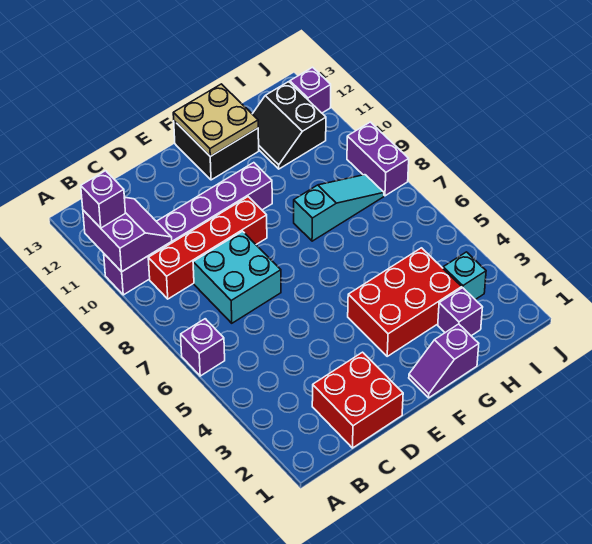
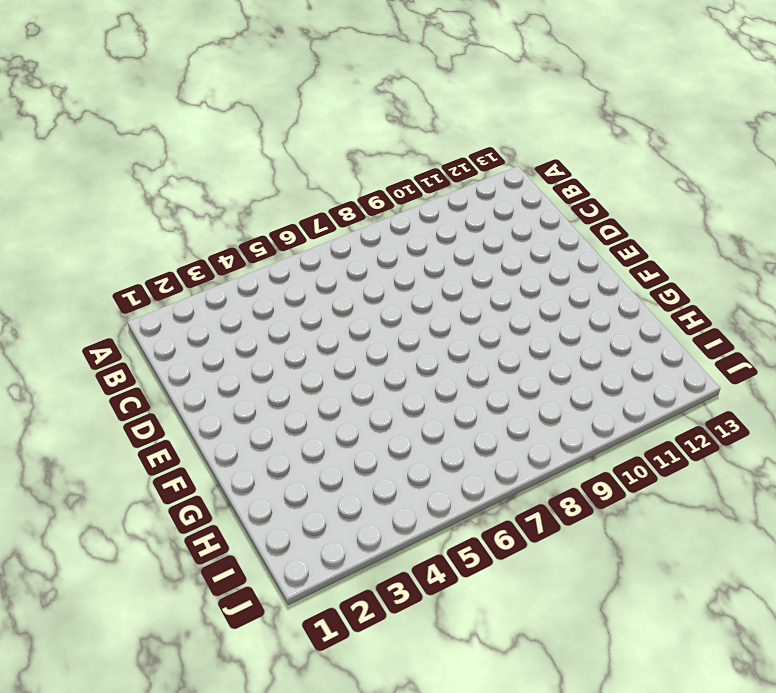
none -> purple 1x1 brick [181,319,225,376]
none -> purple 1x6 brick [104,163,272,295]
none -> red 1x4 brick [148,197,267,299]

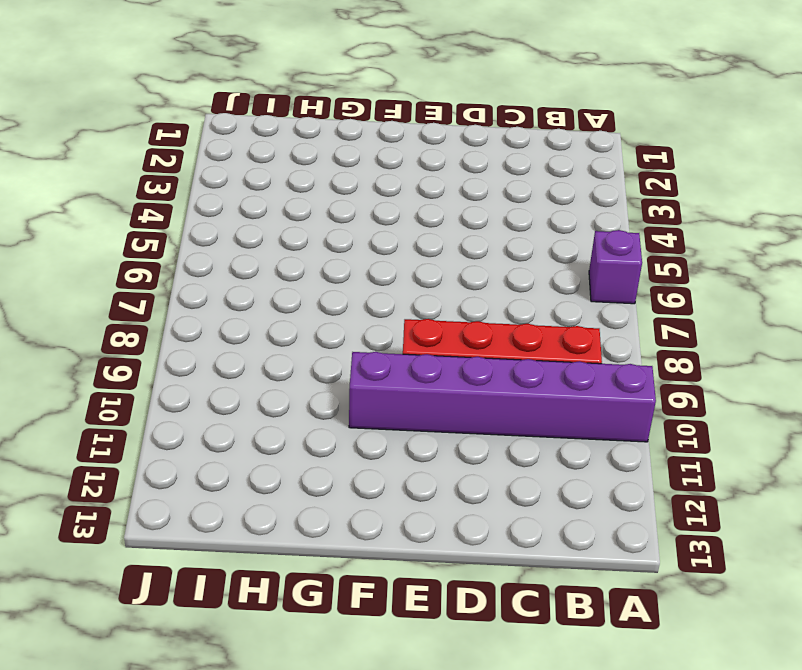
none -> red 2x2 brick [312,352,403,448]
none -> cyan 2x2 brick [193,231,281,323]
none -> purple 1x2 slope [409,324,479,398]

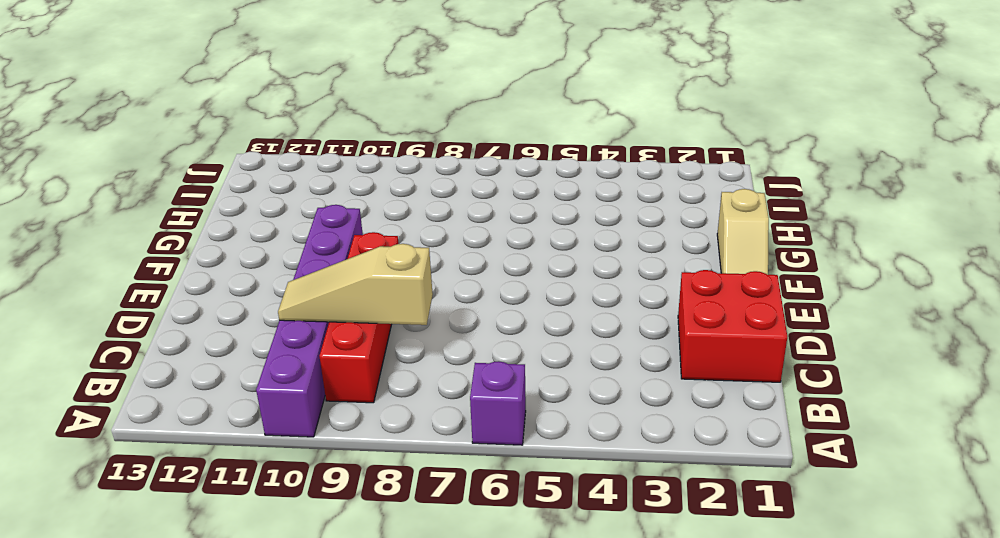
tan 1x3 slope [278,244,433,325] -> none
tan 1x2 slope [717,189,769,275] -> purple 1x2 slope [409,324,479,398]
none -> cyan 2x2 brick [193,231,281,323]
none -> red 2x3 brick [348,248,462,356]
none -> black 2x2 brick [174,121,259,180]

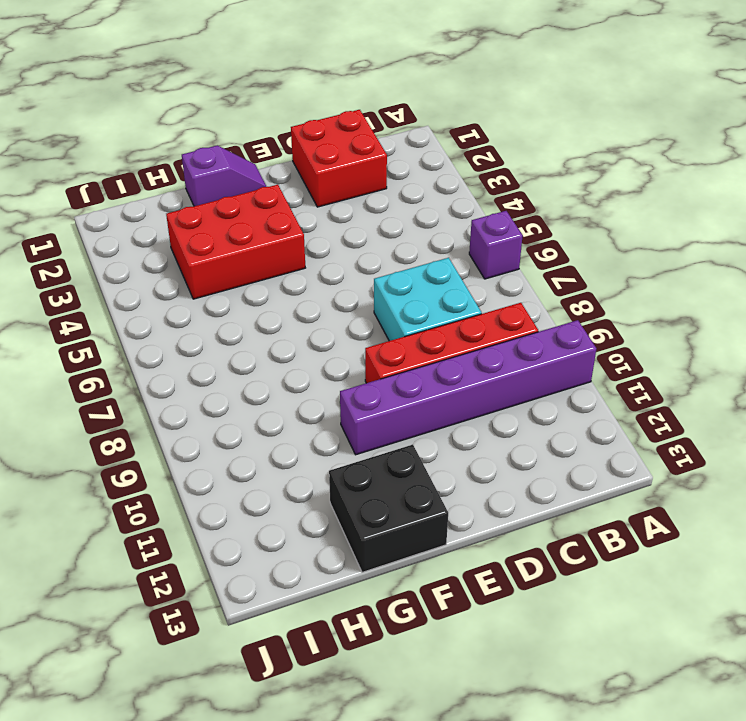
none -> cyan 1x3 slope [294,175,384,241]
none -> purple 1x1 brick [438,288,483,336]
none -> black 2x2 slope [252,82,326,169]

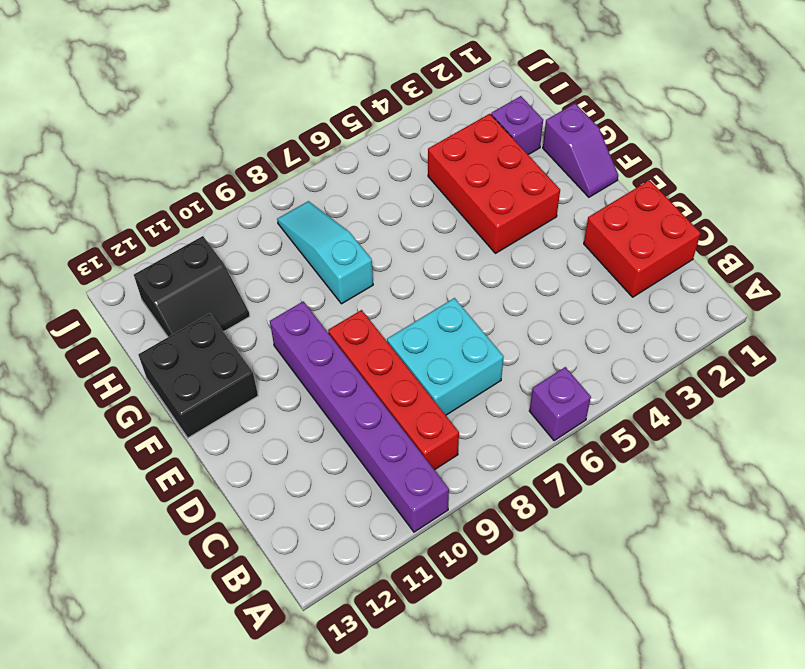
none -> cyan 1x1 brick [443,252,486,300]
none -> purple 1x2 brick [347,122,409,196]
none -> purple 1x1 brick [290,67,331,113]

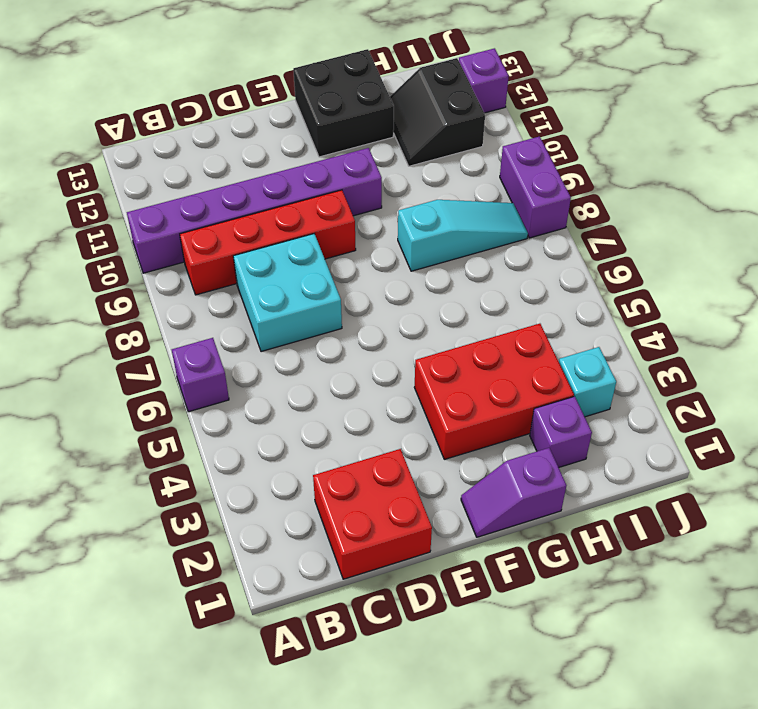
none -> purple 2x2 slope [83,197,172,272]
none -> tan 2x2 plate [173,84,258,156]
none -> purple 1x1 brick [81,171,125,228]

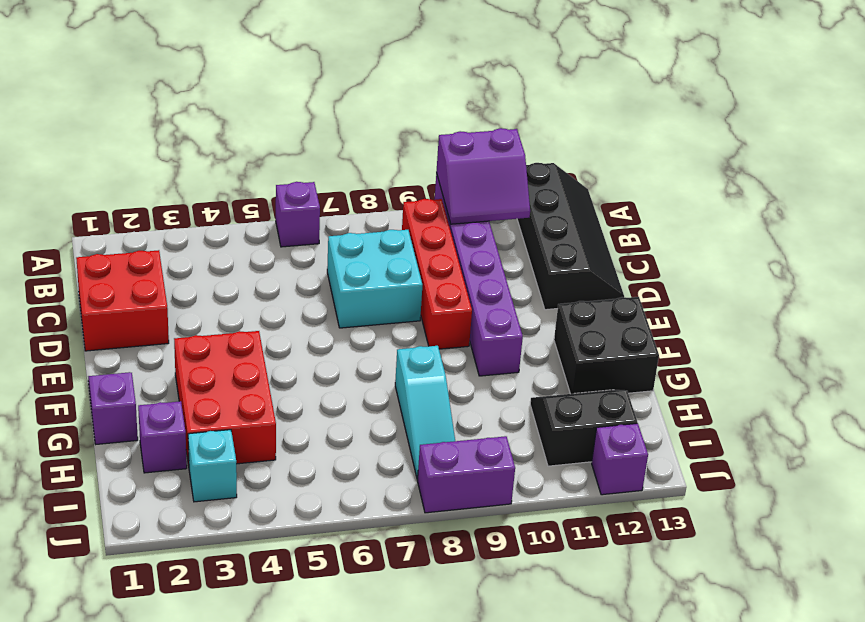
black 2x4 slope [517,163,624,310] -> none
none -> tan 2x2 plate [173,84,258,156]
none -> purple 1x1 brick [81,171,125,228]

